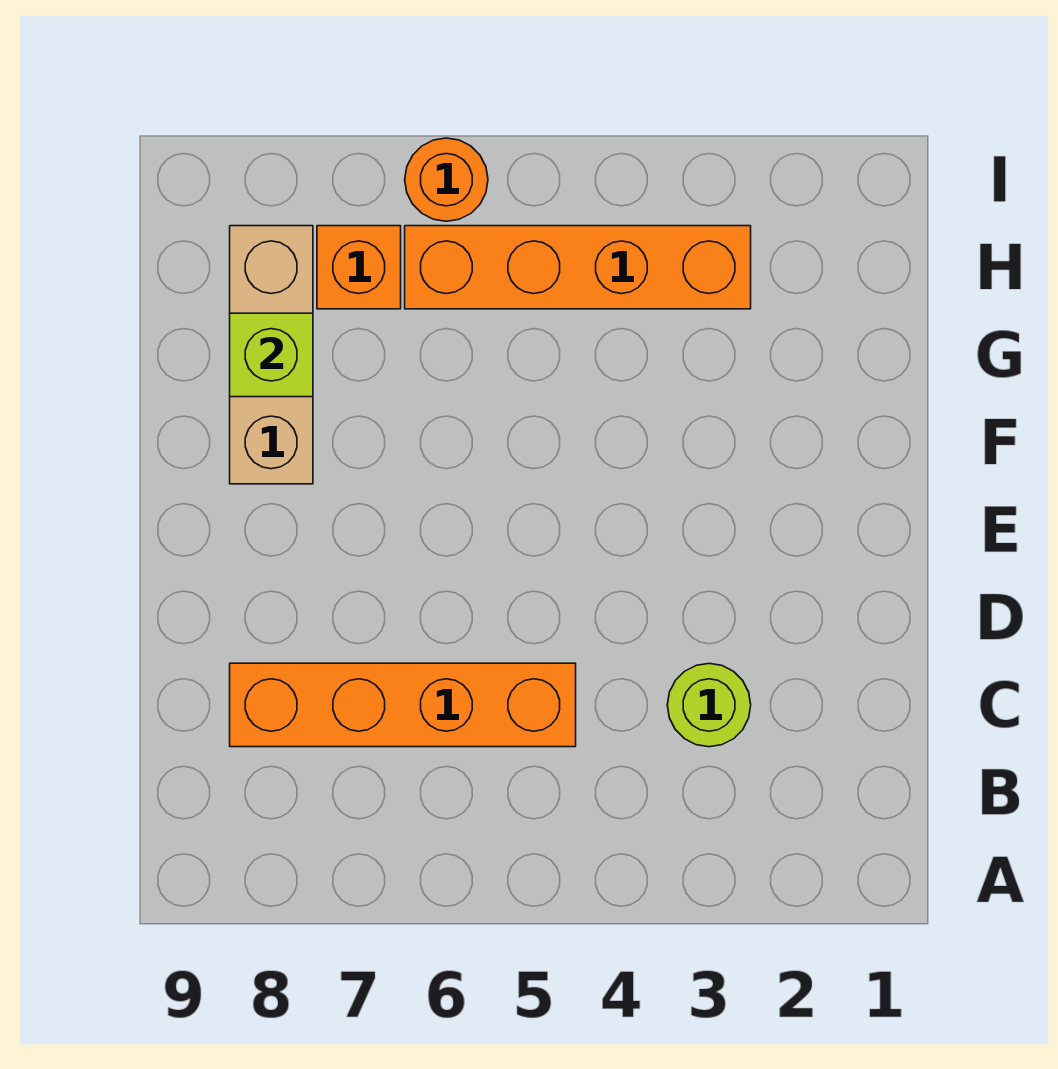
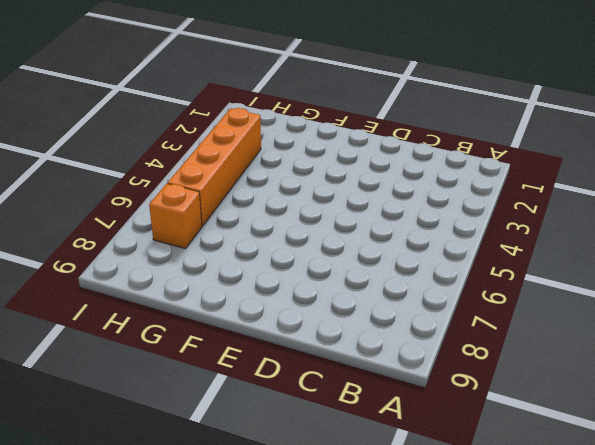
none -> lime 1x1 round brick [667,664,751,747]
none -> orange 1x4 brick [230,663,576,747]

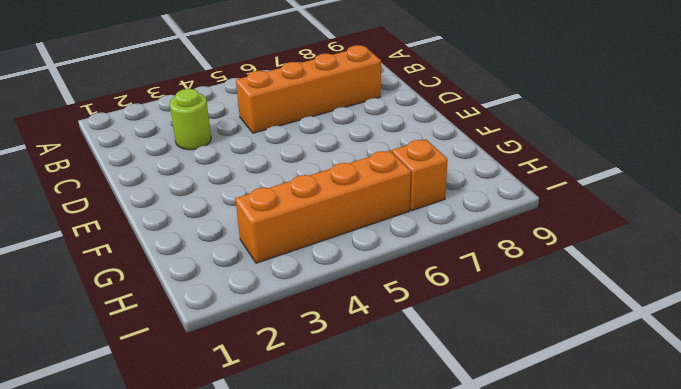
none -> tan 1x3 brick [230,226,313,484]
none -> orange 1x1 round brick [405,138,488,221]

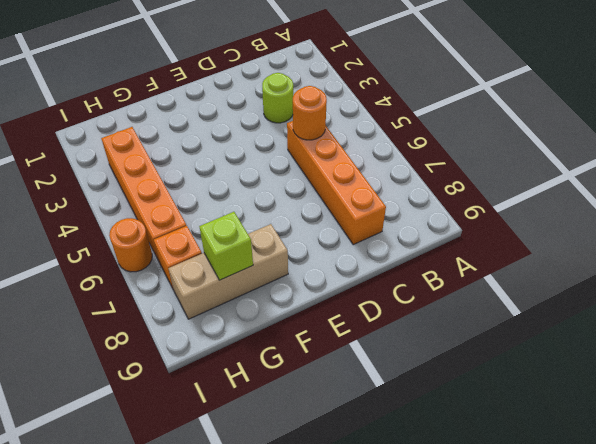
orange 1x1 round brick [293,86,327,140] -> none

